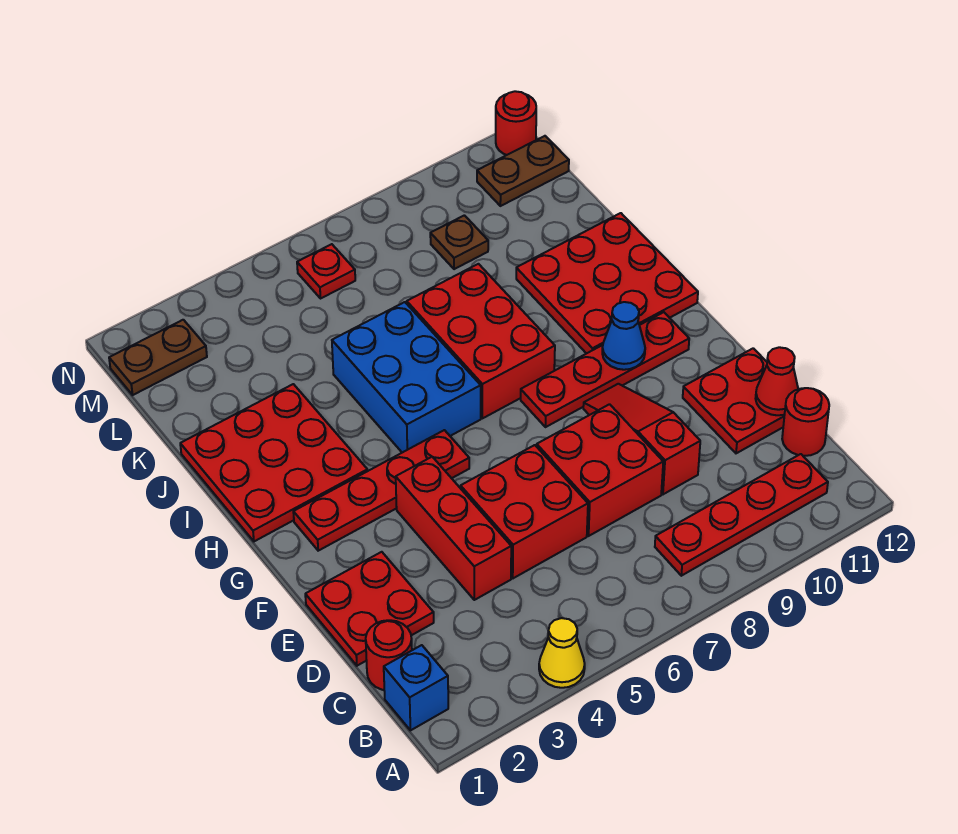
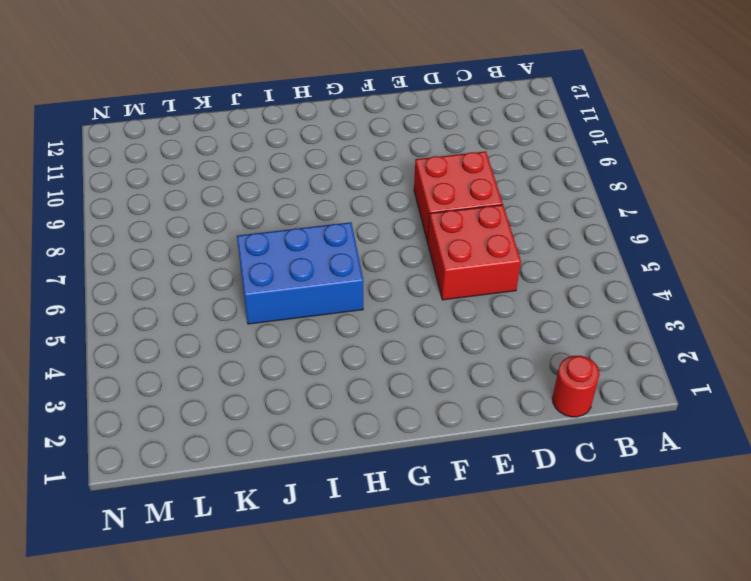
none -> yellow 1x1 cone [539,618,585,688]
none -> blue 1x1 brick [384,645,448,730]
none -> red 1x4 plate [655,454,828,576]

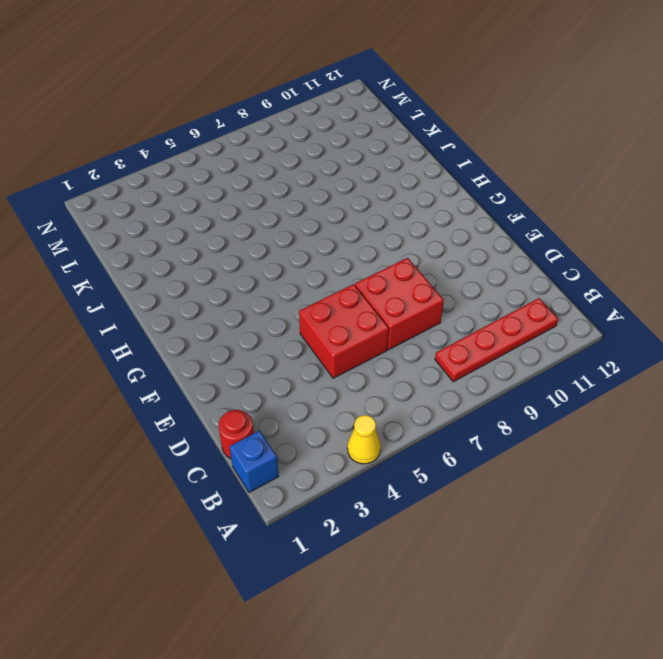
none -> red 1x1 round brick [782,388,829,456]
none -> red 2x2 plate [305,552,434,666]
none -> red 1x3 brick [396,457,511,600]

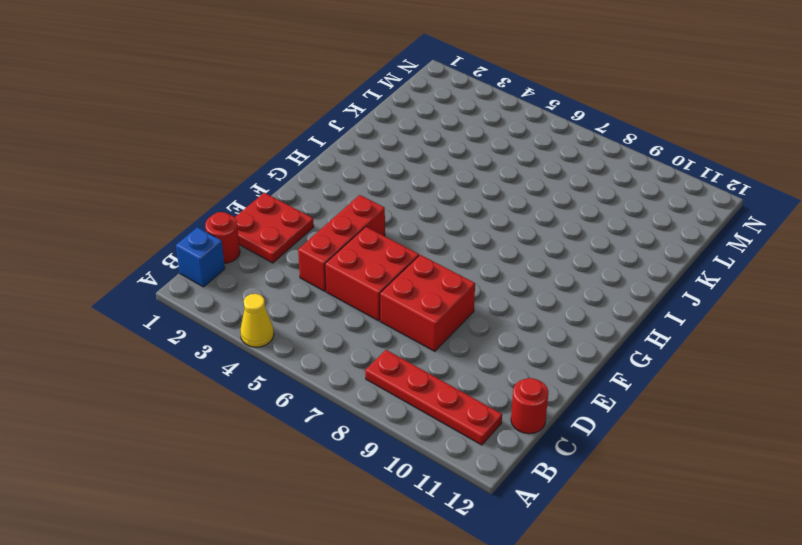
none -> red 1x3 slope [583,384,700,494]
none -> red 2x2 plate [683,348,784,453]
none -> red 1x4 plate [293,430,469,551]

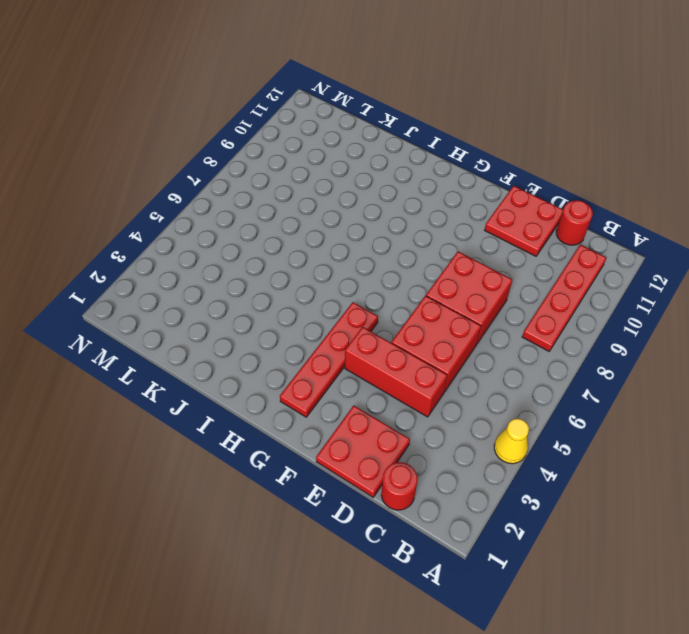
none -> blue 1x1 brick [384,645,448,730]
none -> red 1x3 slope [583,384,700,494]
none -> red 1x4 plate [521,312,689,427]

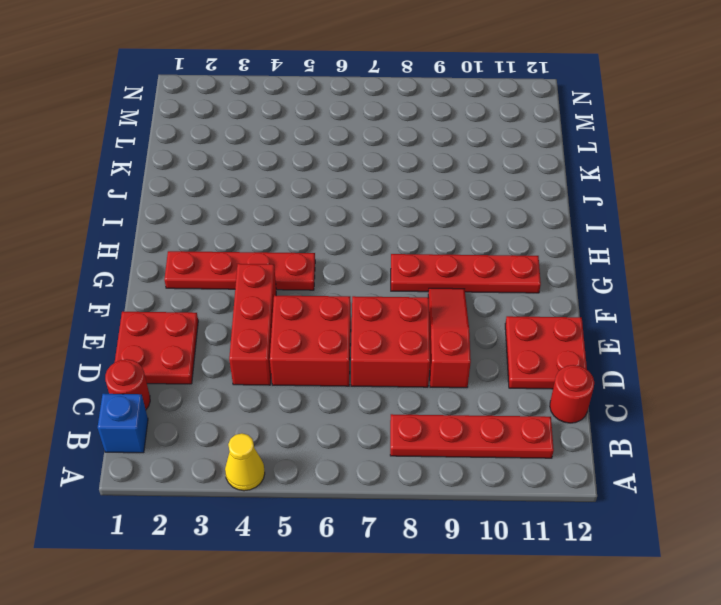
none -> red 3x3 plate [180,384,368,541]
none -> blue 2x3 brick [332,302,481,453]
none -> red 2x3 brick [407,264,555,418]

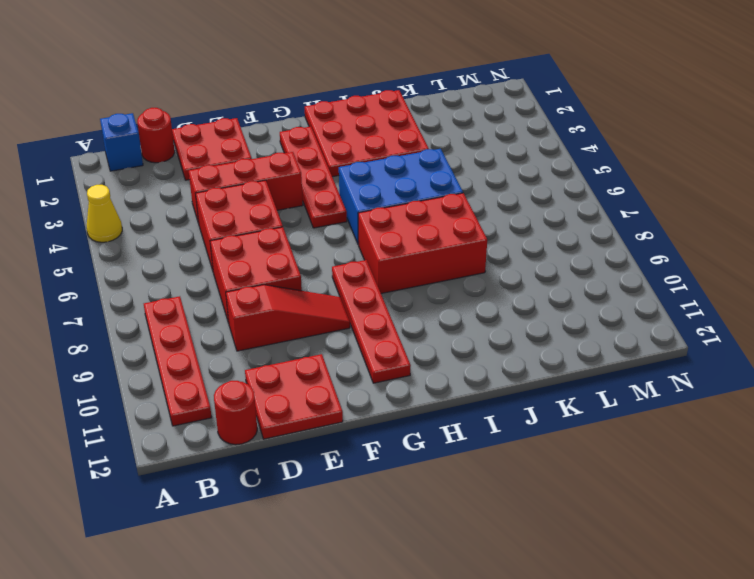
none -> red 3x3 plate [516,213,698,354]
none -> brown 1x1 plate [430,215,488,269]
none -> brown 1x2 plate [109,320,207,395]

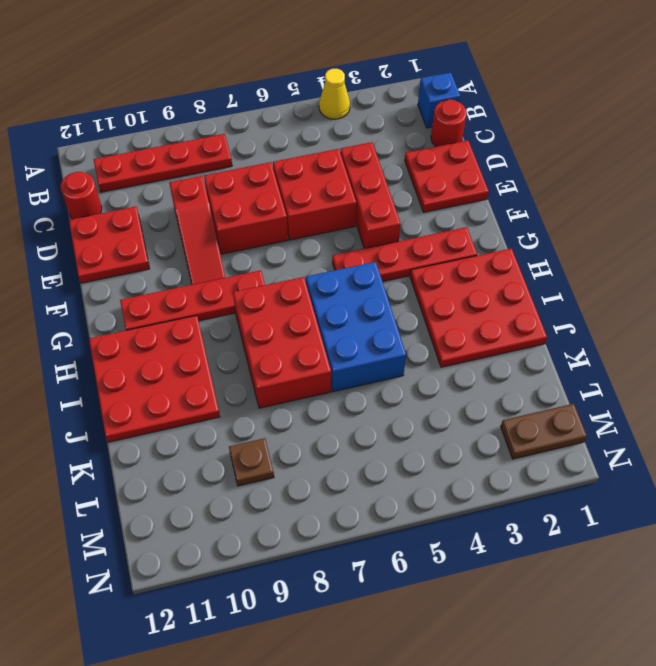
none -> red 1x1 plate [297,244,355,298]
none -> brown 1x2 plate [477,136,569,206]
none -> red 1x1 round brick [496,91,536,155]

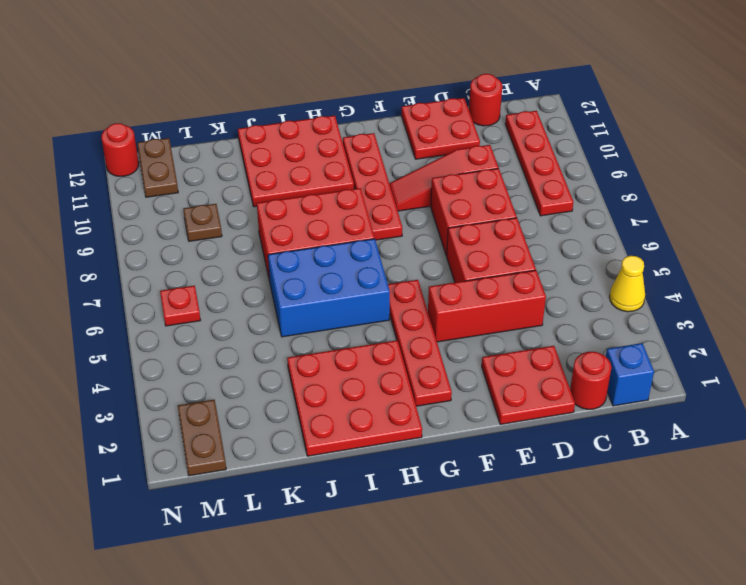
none -> red 1x1 cone [756,347,798,415]
none -> blue 1x1 cone [602,302,645,370]

